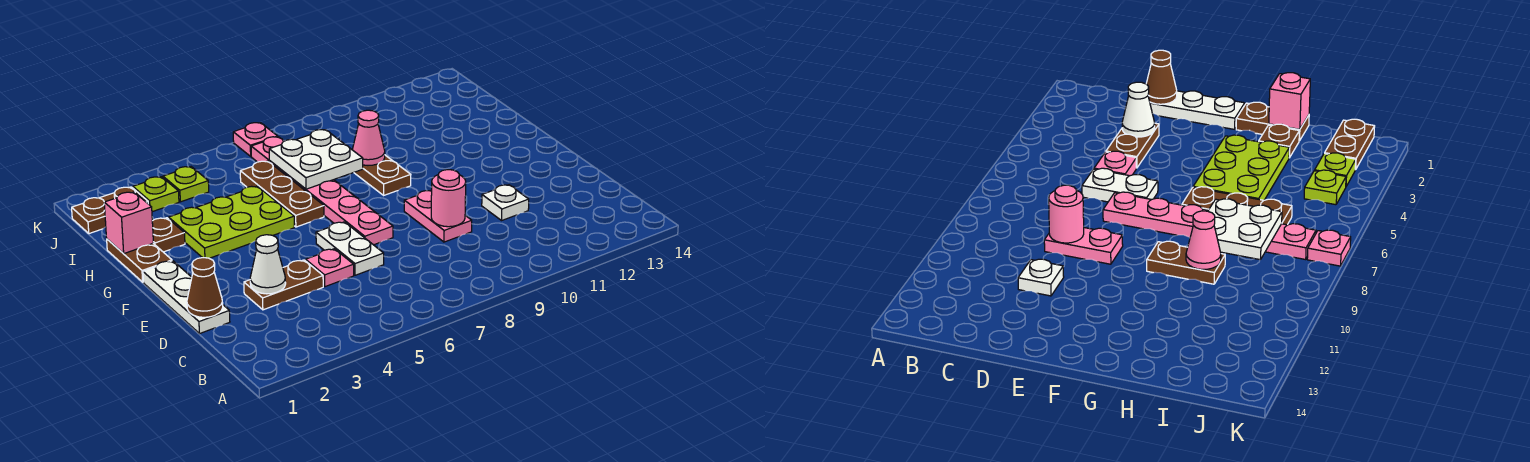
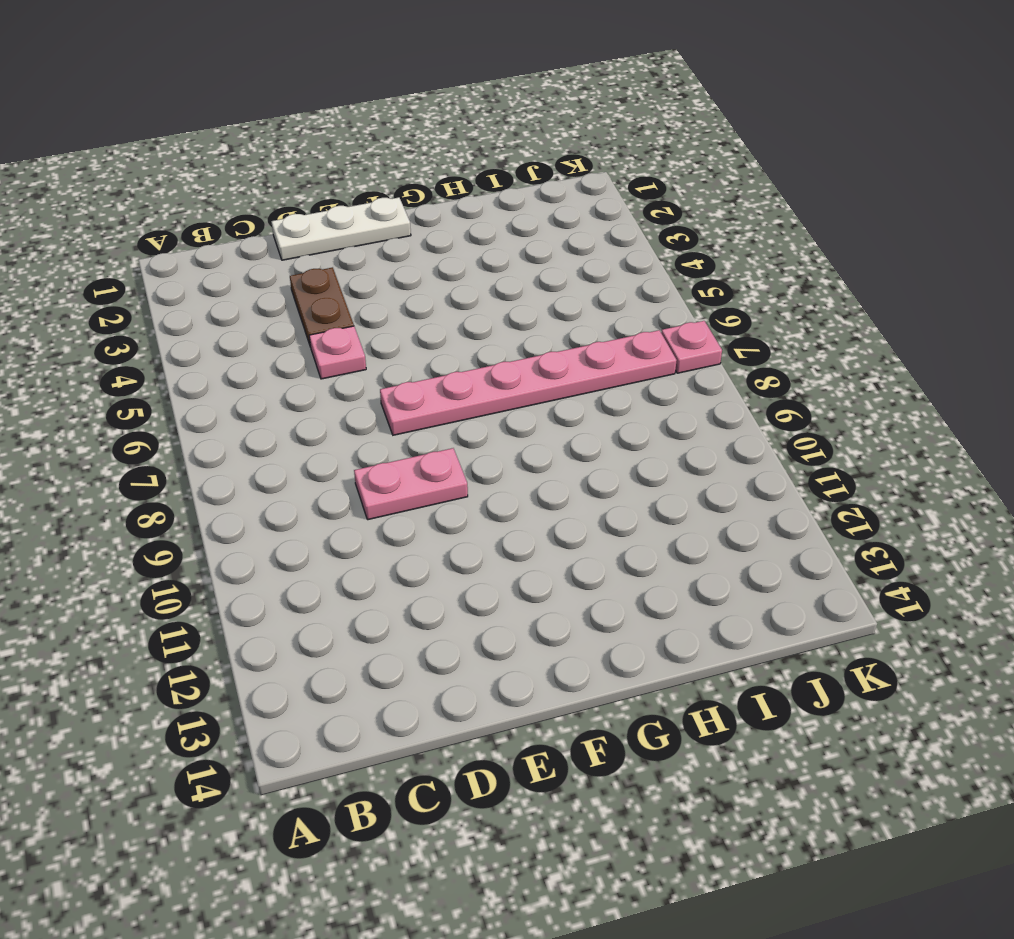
none -> white 1x2 plate [316,222,384,275]
none -> white 1x1 plate [482,185,529,220]
none -> brown 1x2 plate [107,239,172,282]

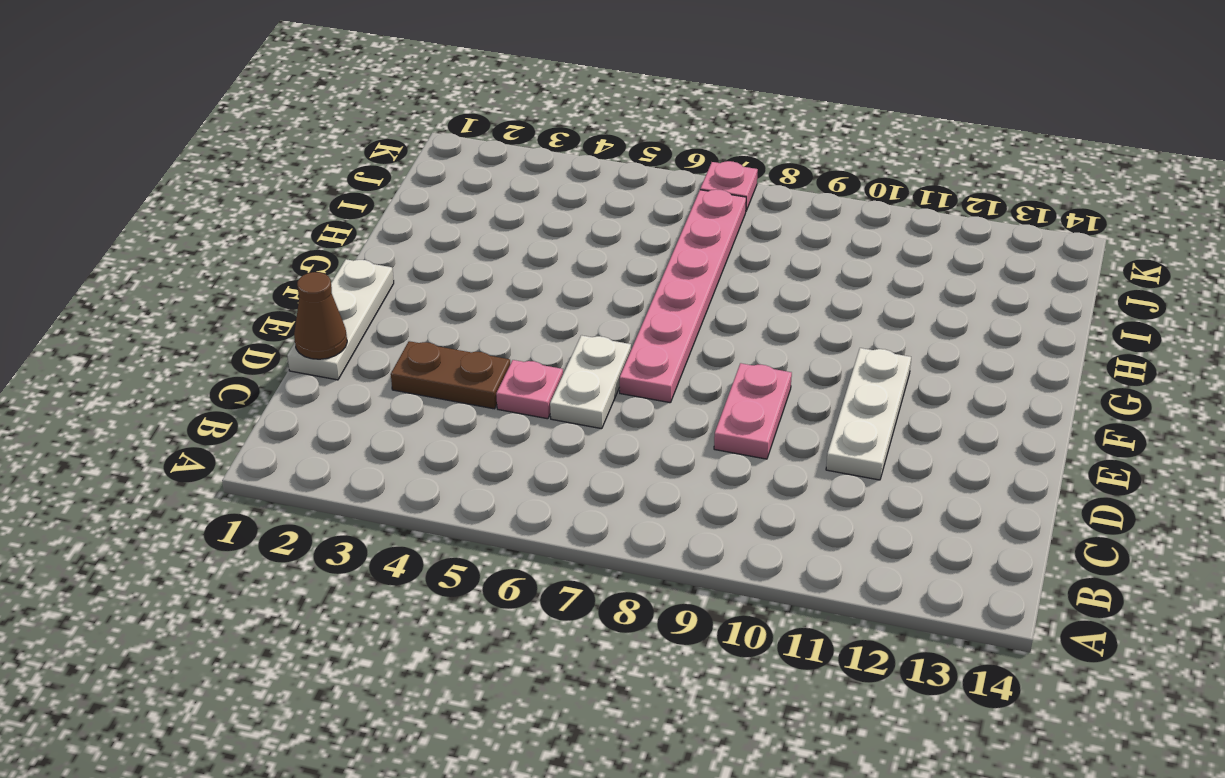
white 1x3 plate [826,348,911,480] -> white 1x1 plate [482,185,529,220]
none -> brown 1x2 plate [107,239,172,282]
none -> lime 2x3 plate [169,186,294,258]
none -> brown 1x3 plate [240,161,324,227]

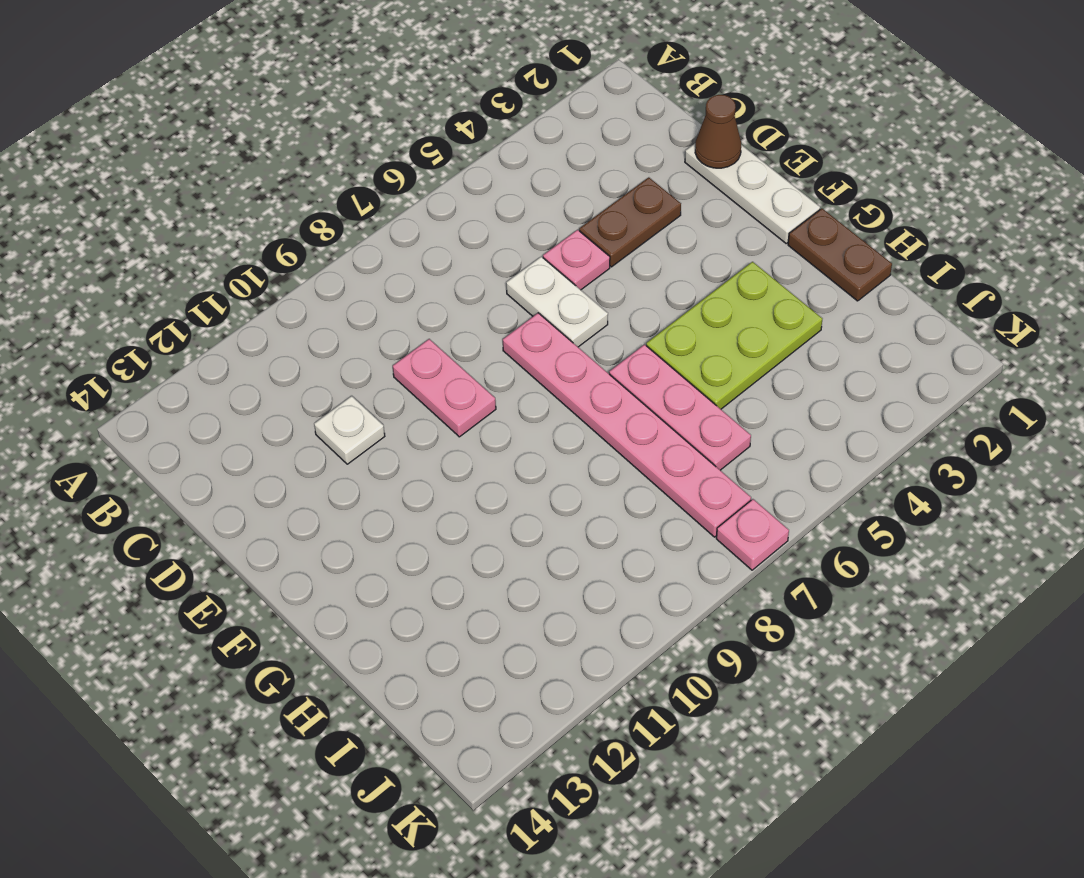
pink 1x3 plate [609,345,751,470] -> brown 1x3 plate [240,161,324,227]
none -> brown 1x2 plate [354,155,411,195]
none -> brown 1x1 plate [152,218,185,252]
none -> brown 1x2 plate [72,187,148,234]

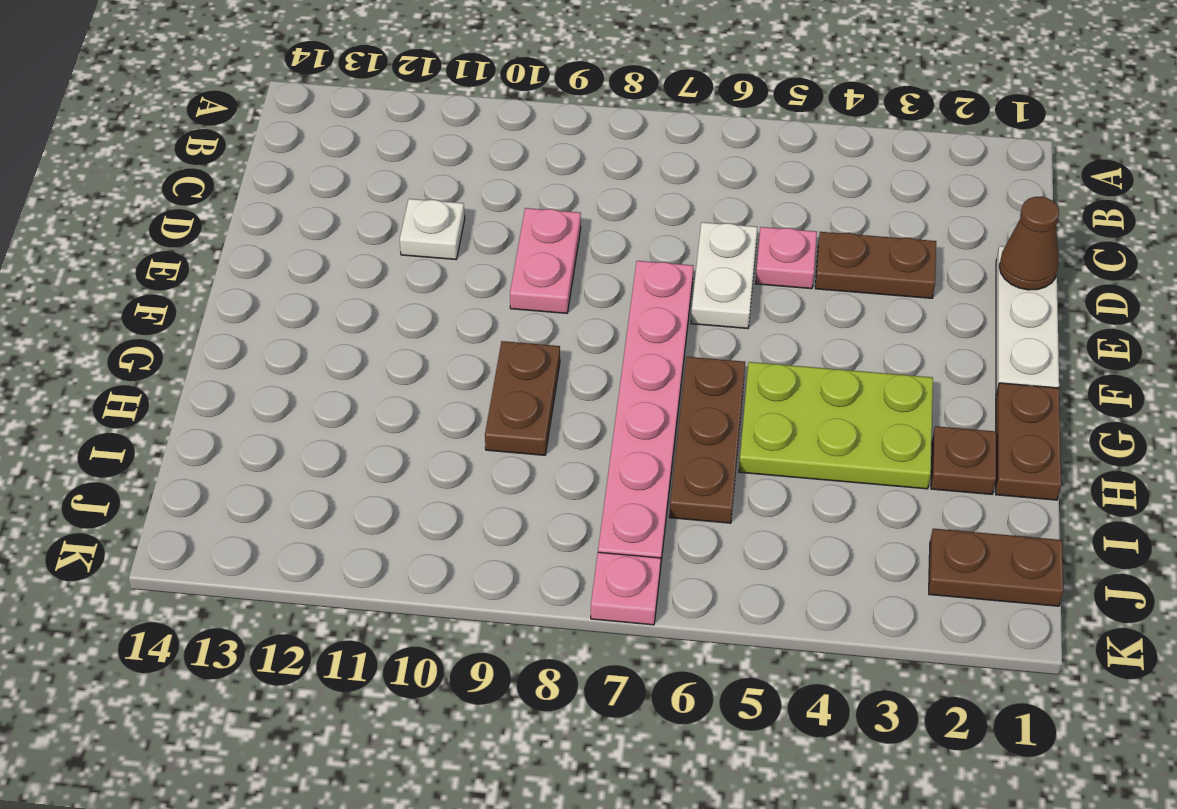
none -> lime 1x1 plate [133,177,179,212]
none -> lime 1x1 plate [163,167,209,202]
none -> white 1x1 cone [250,235,286,294]

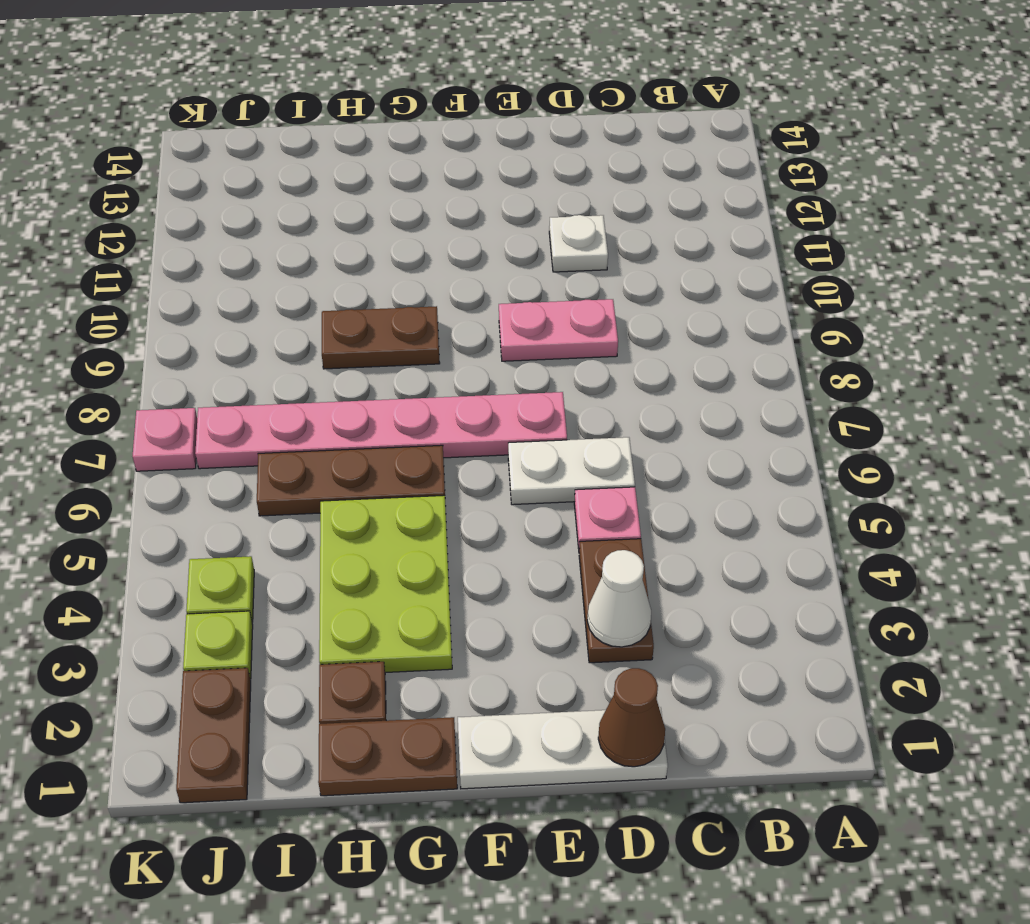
none -> pink 1x1 round brick [431,170,466,227]
none -> pink 1x1 brick [104,192,153,254]
none -> white 2x2 plate [269,130,363,189]

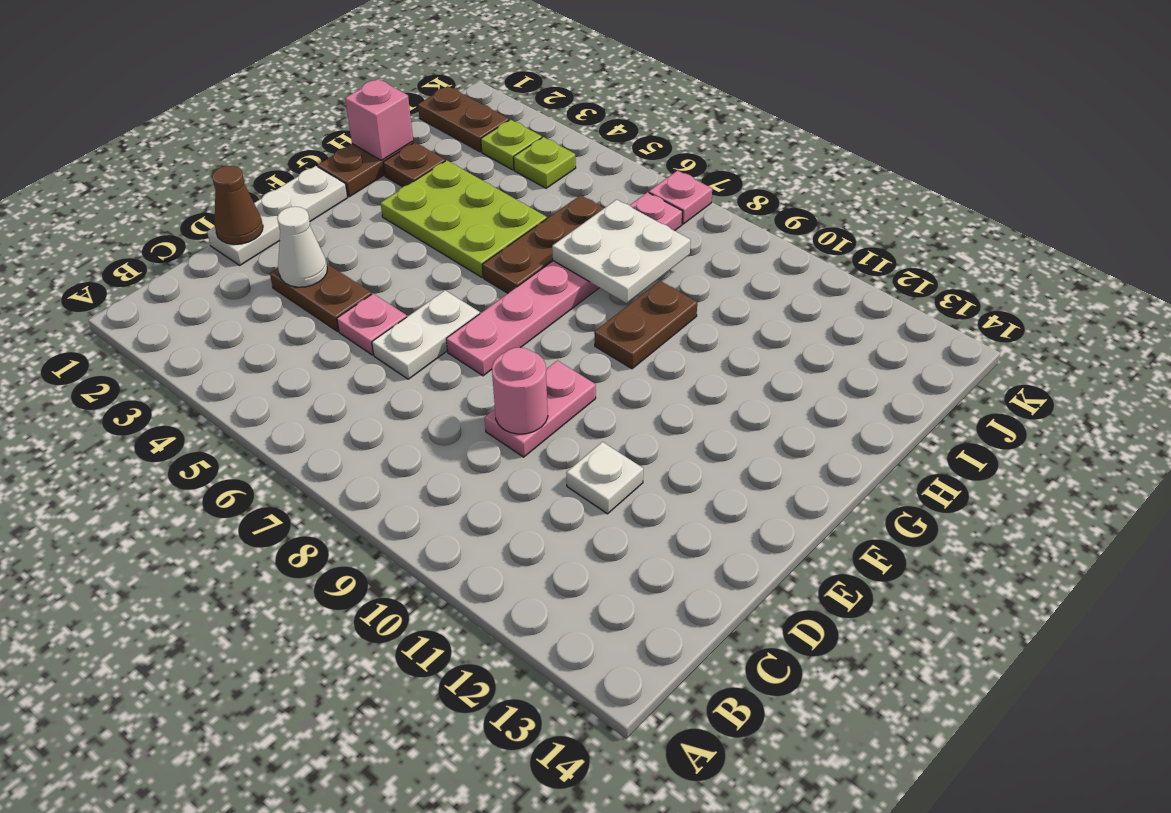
none -> pink 1x1 cone [352,110,385,165]

